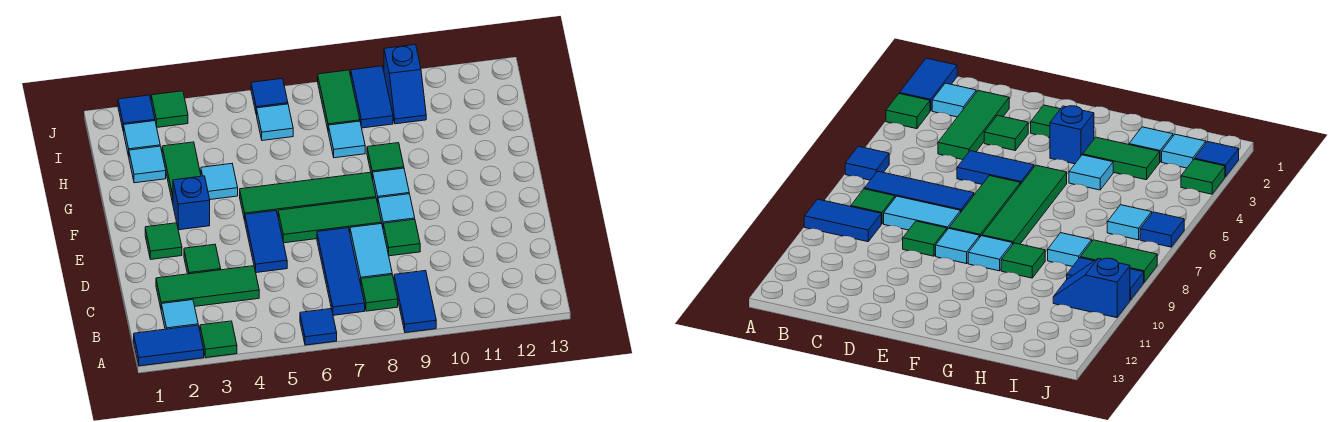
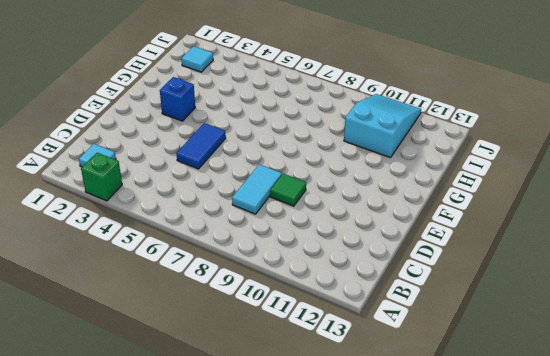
green 1x1 brick [81,153,122,201] -> green 1x1 tile [200,321,237,358]
cyan 2x3 slope [344,94,421,158] -> blue 1x2 slope [384,45,426,124]
none -> blue 1x2 tile [134,325,204,366]
none -> blue 1x1 tile [300,309,337,345]
none -> blue 1x2 tile [394,271,436,333]
none -> blue 1x3 tile [317,228,365,315]

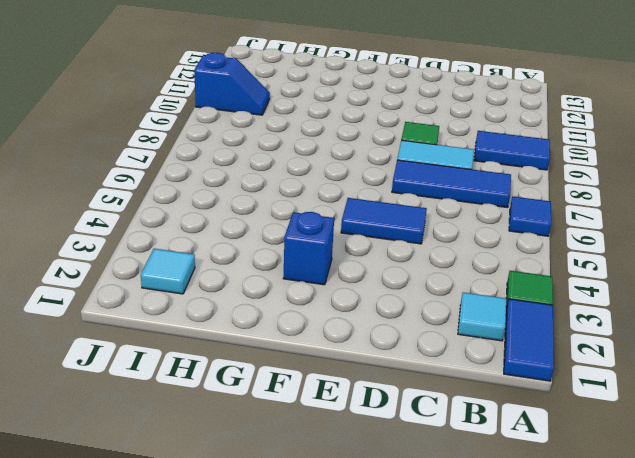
none -> green 1x1 tile [361,275,398,311]
none -> green 1x3 tile [156,266,259,308]
none -> green 1x1 tile [184,244,221,274]
none -> green 1x1 tile [145,223,182,259]

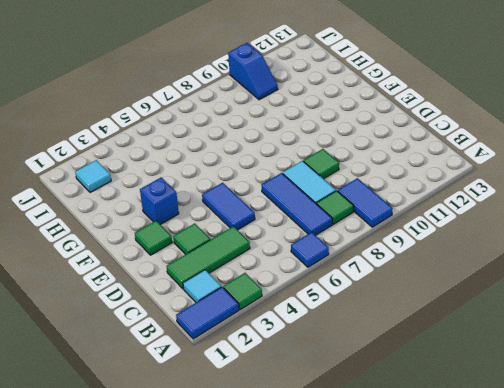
none -> green 1x3 tile [278,198,382,243]
none -> cyan 1x1 tile [378,194,415,227]
none -> green 1x4 tile [240,172,376,220]
none -> cyan 1x1 tile [373,168,409,203]

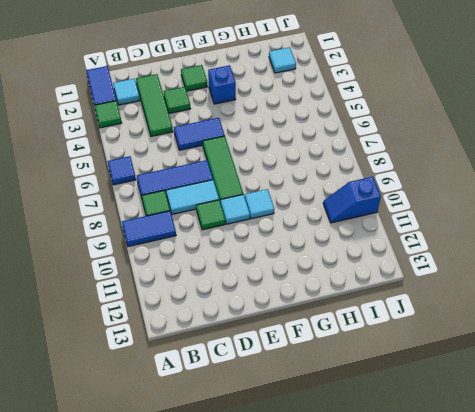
none -> green 1x4 tile [240,172,376,220]
none -> green 1x2 tile [162,142,201,203]
none -> cyan 1x1 tile [201,164,238,200]
none -> green 1x1 tile [367,143,404,179]

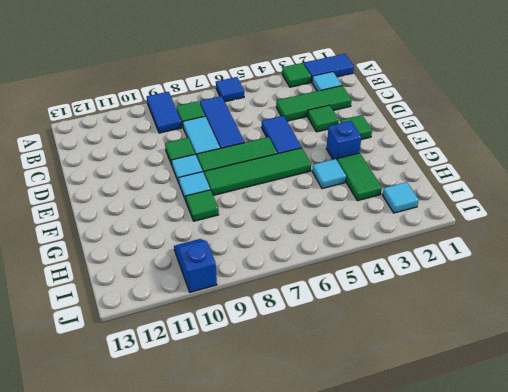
none -> cyan 1x1 tile [129,146,166,183]
none -> cyan 1x1 tile [328,121,365,158]
none -> cyan 1x1 tile [257,104,293,141]
none -> green 1x2 tile [318,70,360,129]

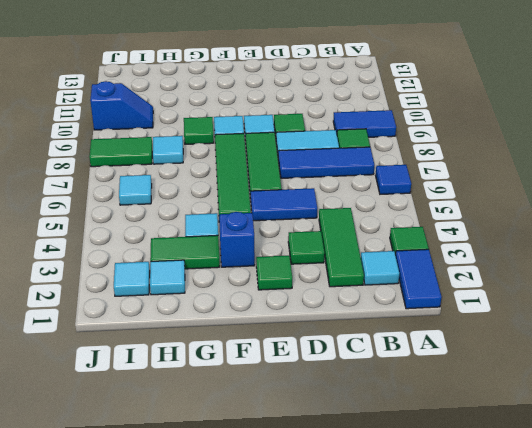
none -> blue 1x2 tile [351,66,393,128]
none -> blue 1x1 tile [118,95,155,131]
none -> green 1x1 tile [151,91,188,127]
none -> blue 1x1 tile [251,78,288,115]

